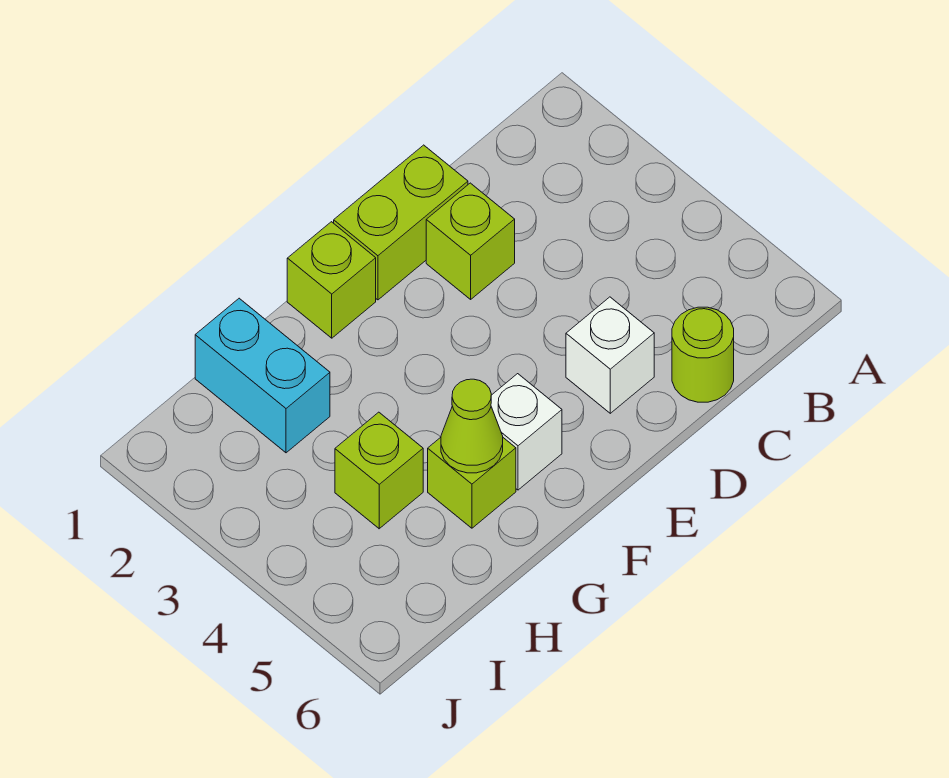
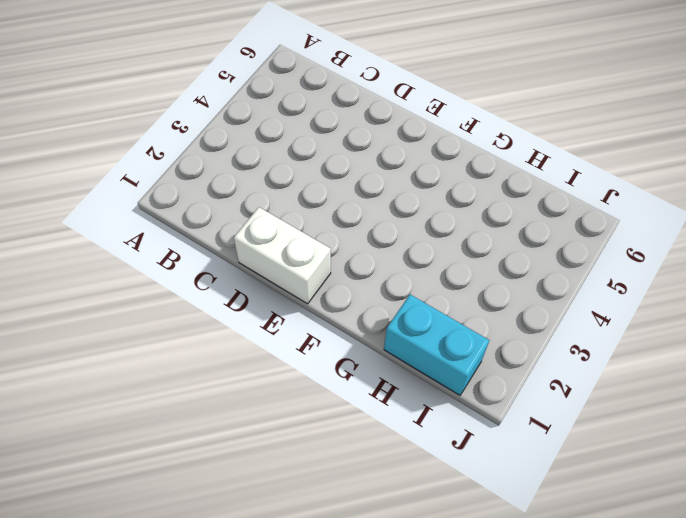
white 1x2 brick [234,207,331,304] -> lime 1x2 brick [334,145,468,300]
cyan 1x2 brick [384,295,489,395] -> cyan 1x2 brick turned to [195,298,330,453]
none -> lime 1x1 round brick [672,307,734,402]
none -> lime 1x1 brick [426,183,515,299]

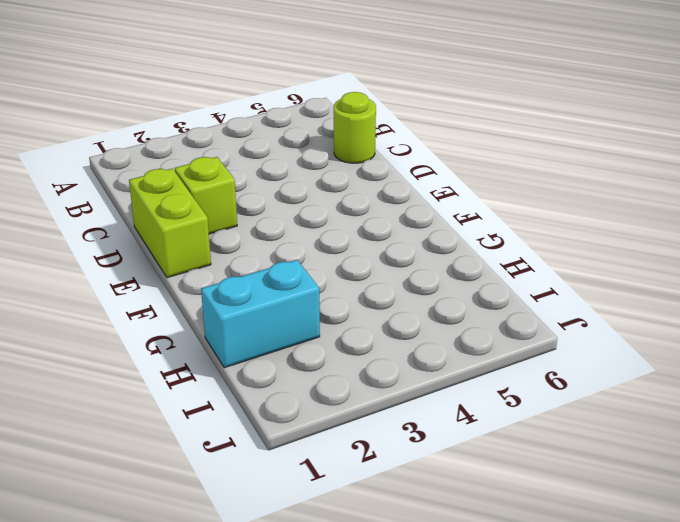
none -> white 1x1 brick [566,297,654,413]
none -> lime 1x1 brick [287,222,376,338]

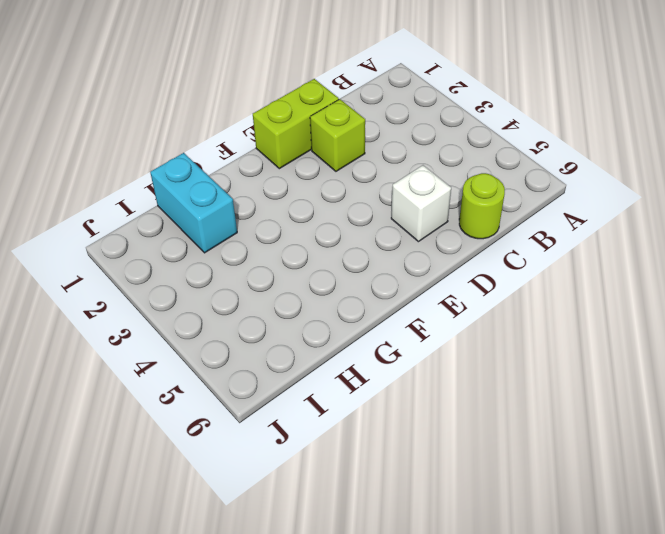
none -> lime 1x1 brick [287,222,376,338]
none -> white 1x1 brick [491,374,562,490]

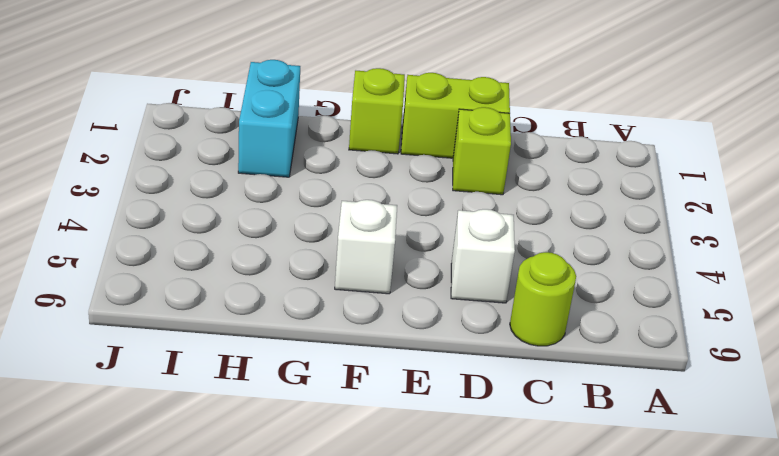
none -> lime 1x1 brick [428,437,516,528]
none -> lime 1x1 brick [335,412,423,529]

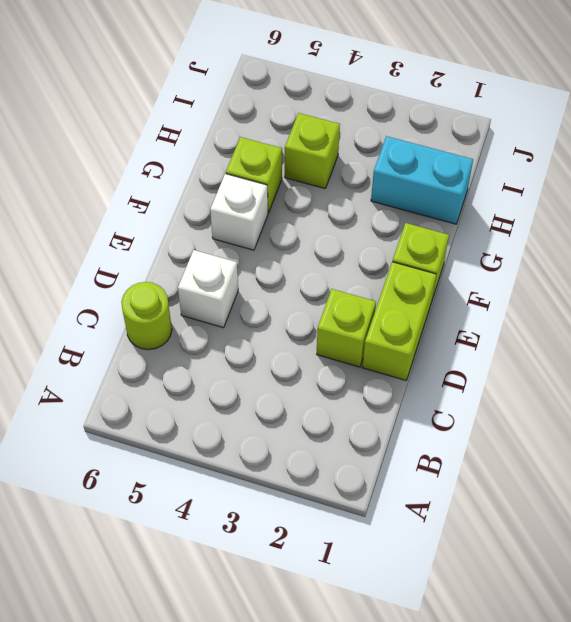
none -> lime 1x1 cone [441,379,503,473]

